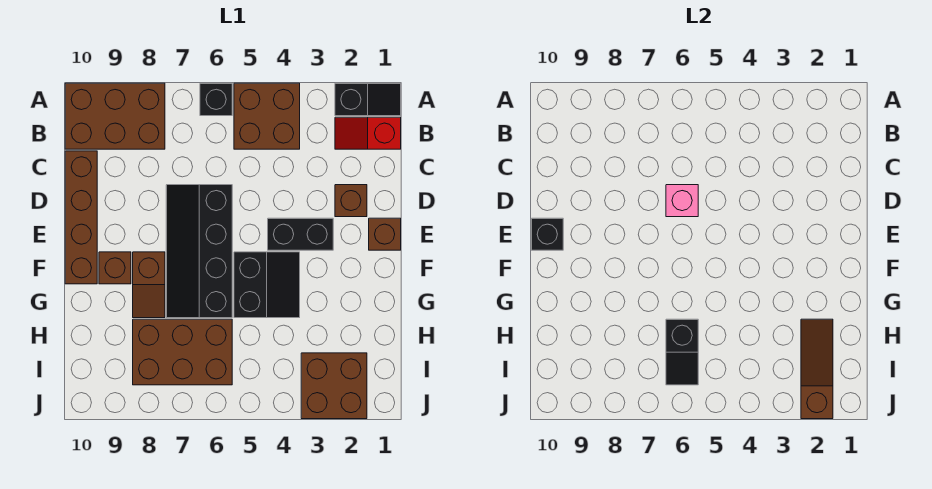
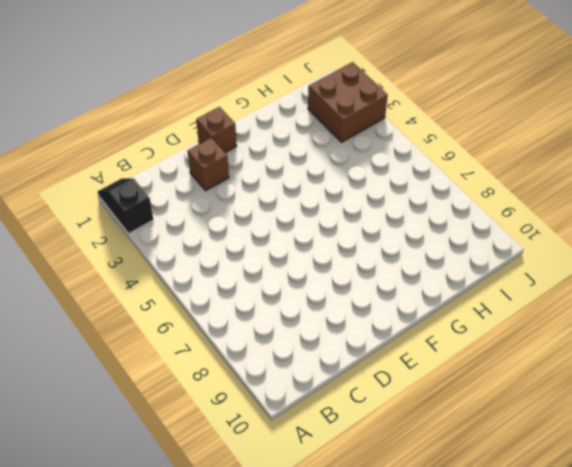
none -> brown 2x2 brick [234,83,300,149]
none -> black 1x1 brick [200,83,232,116]
none -> brown 2x3 brick [65,83,165,149]

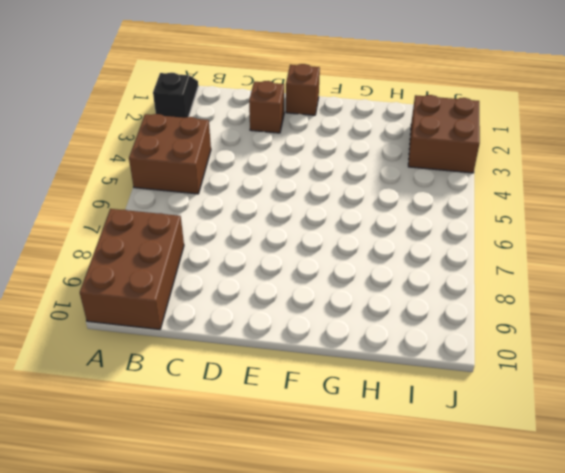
none -> black 1x1 brick [200,83,232,116]
none -> red 1x2 slope [335,117,401,149]
none -> brown 1x4 brick [65,151,97,284]

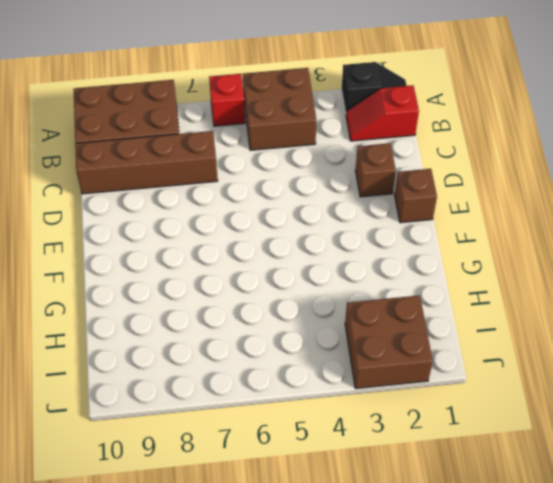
red 1x1 brick [209,74,245,126] -> black 1x1 brick [200,83,232,116]
brown 1x4 brick [75,131,218,194] -> brown 1x4 brick turned to [65,151,97,284]
none -> black 2x4 slope [166,185,232,318]
none -> black 1x2 brick [268,218,333,250]
none -> black 2x2 slope [234,252,300,318]

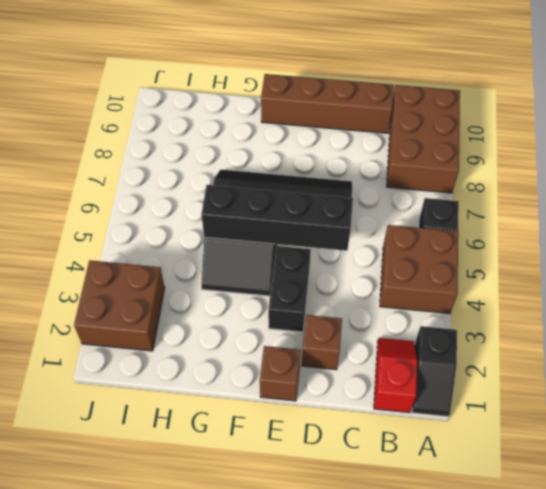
black 1x4 brick [201,185,353,251] -> none
none -> brown 1x2 slope [133,252,165,318]
none -> brown 1x1 brick [99,252,131,284]
none -> brown 2x3 brick [133,319,232,385]

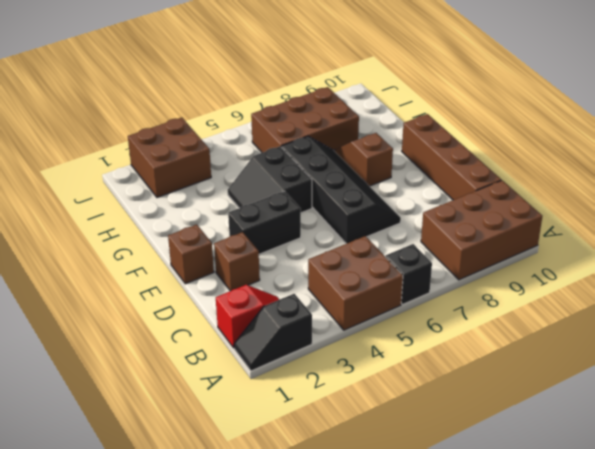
none -> brown 1x1 brick [99,252,131,284]
none -> pink 1x1 brick [666,185,698,217]
none -> black 1x1 brick [531,218,563,250]

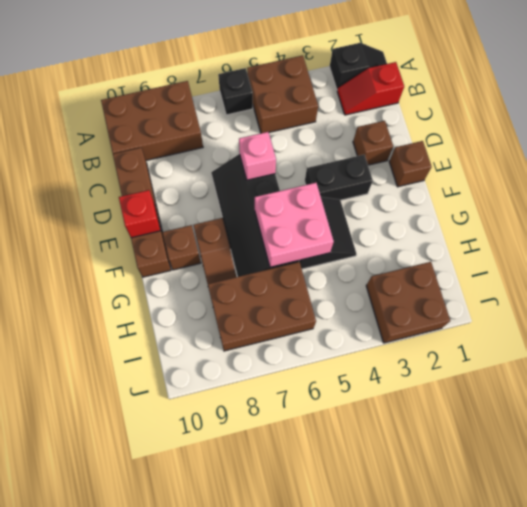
red 1x1 brick [119,190,160,238] -> black 1x1 brick [531,218,563,250]
pink 2x2 brick [255,183,334,267] -> none
none -> brown 1x3 slope [801,319,833,419]
none -> black 1x2 slope [666,319,698,385]

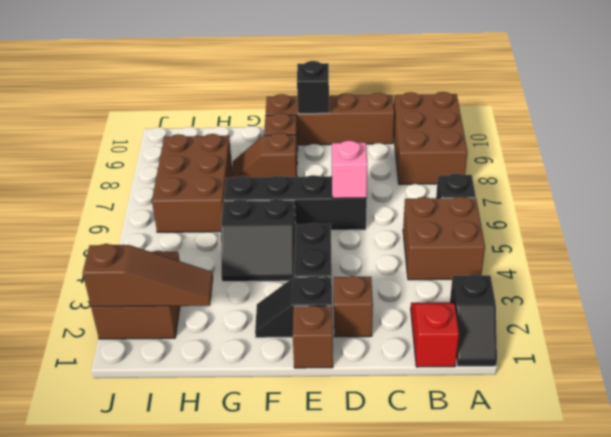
black 1x2 slope [255,276,332,338] -> black 1x2 slope moved to [666,319,698,385]

